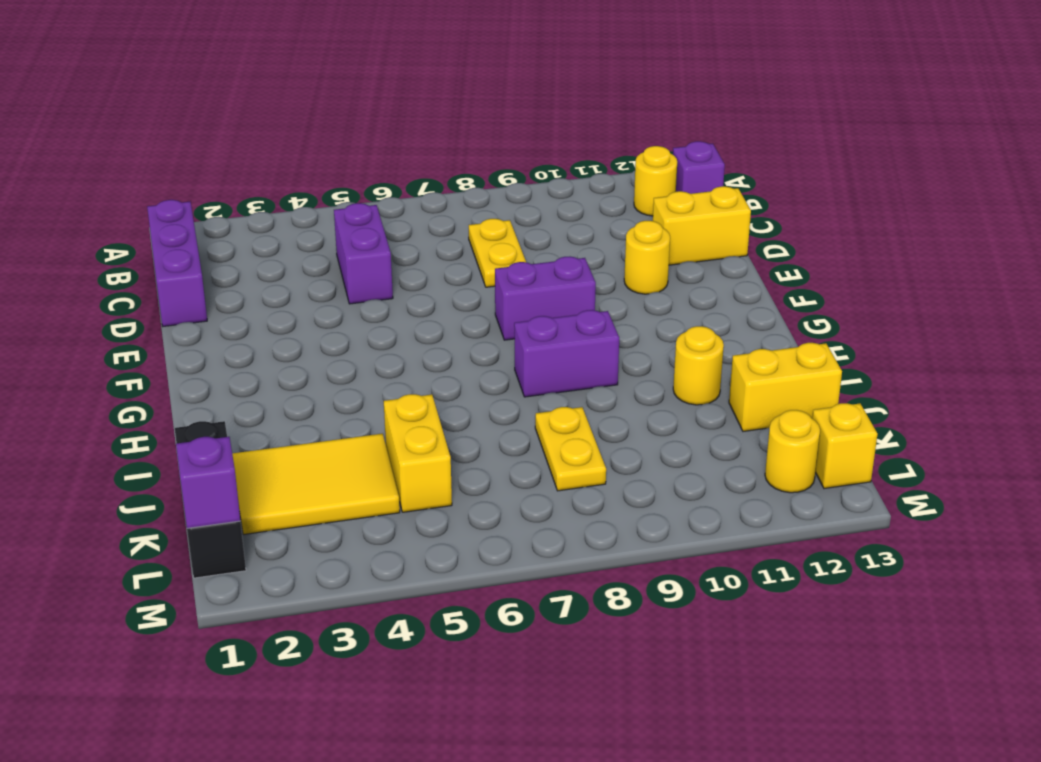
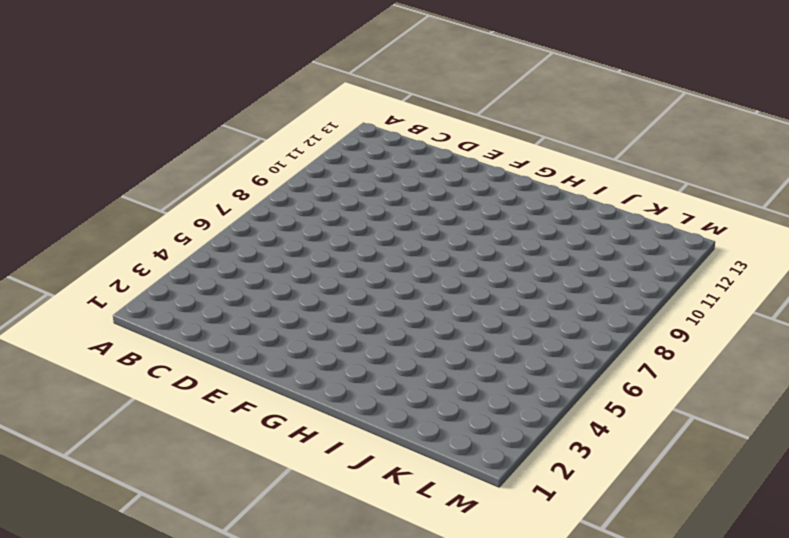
none -> purple 1x3 brick [147,200,207,326]
none -> yellow 1x1 round brick [634,146,677,216]
none -> purple 1x1 brick [673,141,725,194]

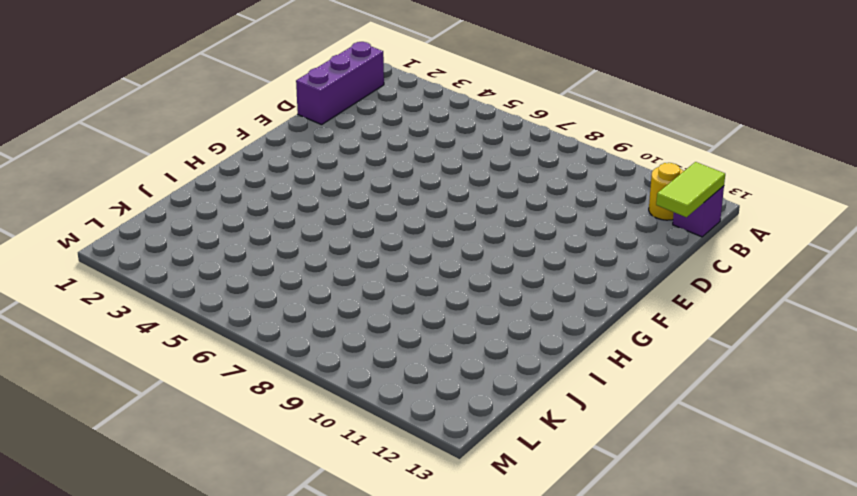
lime 1x2 tile [656,162,725,217] -> none
none -> purple 1x2 brick [334,203,393,304]
none -> yellow 1x2 plate [469,219,526,287]
none -> yellow 1x2 brick [653,186,751,265]

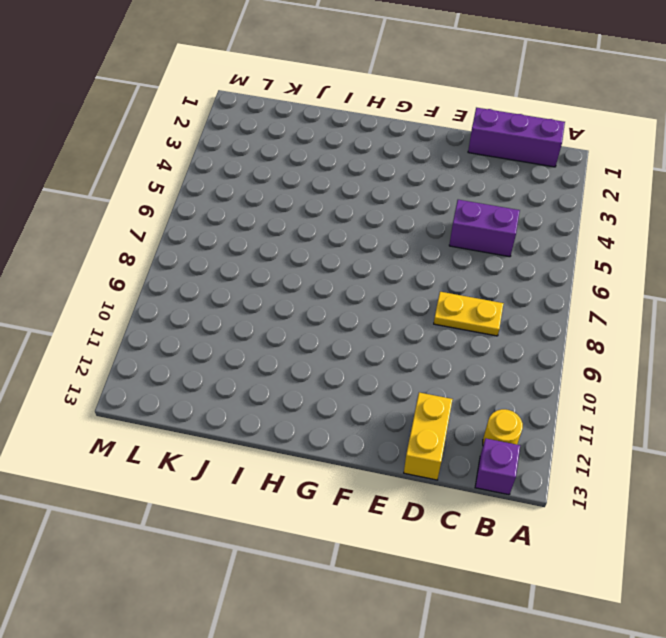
none -> yellow 1x1 round brick [624,221,670,294]
none -> purple 1x2 brick [495,257,596,340]
none -> purple 1x2 brick [514,310,619,397]

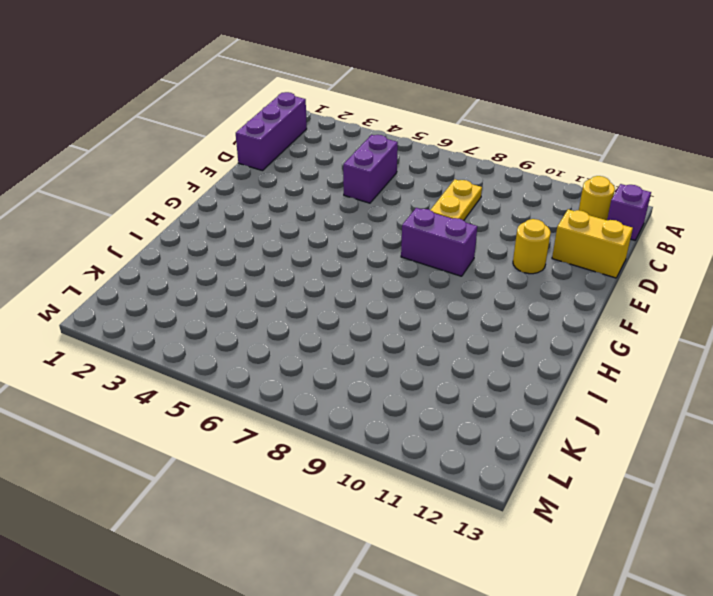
none -> purple 1x2 brick [514,310,619,397]
none -> yellow 1x1 round brick [673,326,724,405]
none -> black 1x3 brick [175,421,246,578]

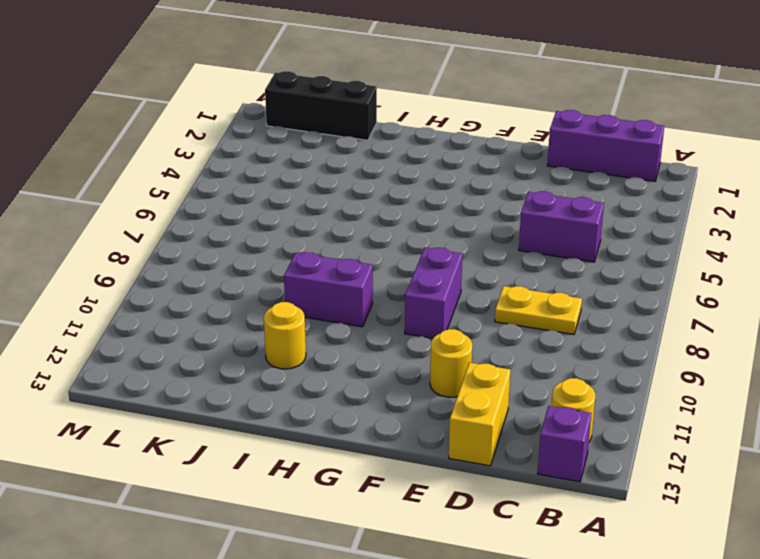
purple 1x2 brick [284,253,373,327] -> purple 1x2 brick turned to [514,310,619,397]
none -> yellow 2x3 tile [232,434,400,535]
none -> yellow 1x2 brick [384,394,452,512]
none -> yellow 1x2 plate [535,407,606,491]

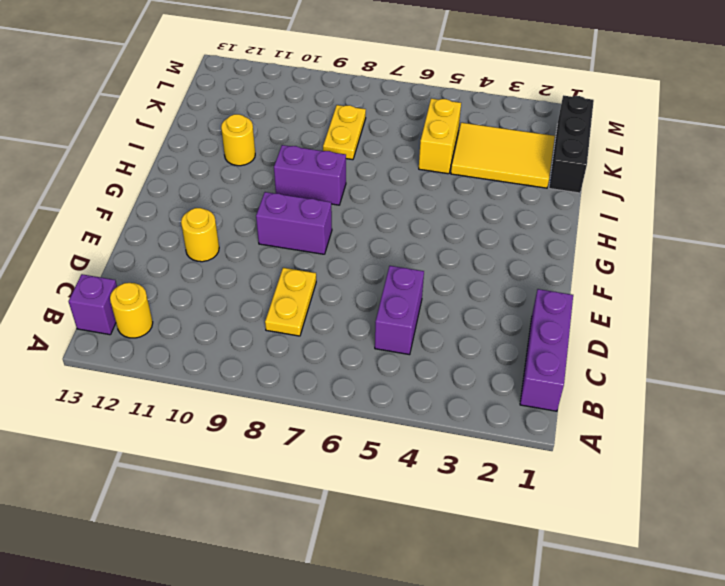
none -> yellow 1x2 brick [653,186,751,265]
none -> yellow 1x2 brick [729,343,842,431]
none -> yellow 1x1 round brick [765,410,820,493]

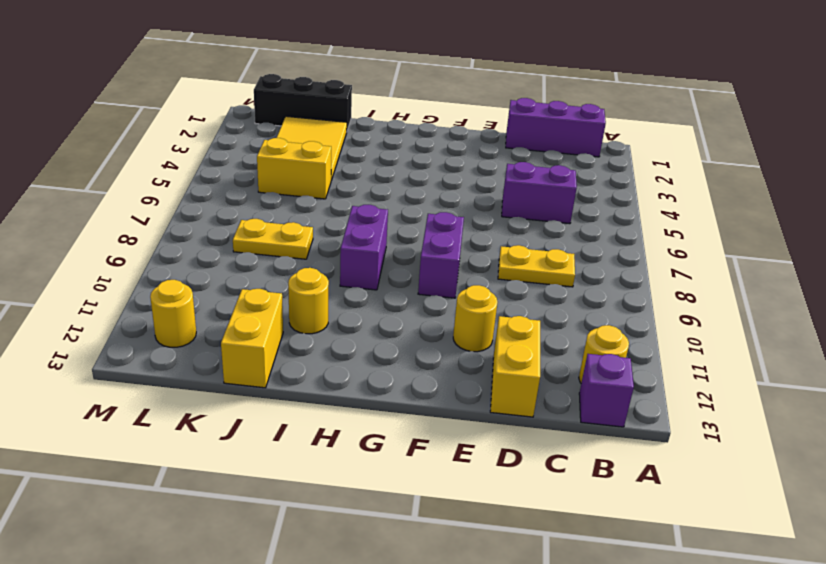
none -> yellow 1x1 brick [812,403,878,489]
none -> purple 1x1 brick [176,437,240,528]

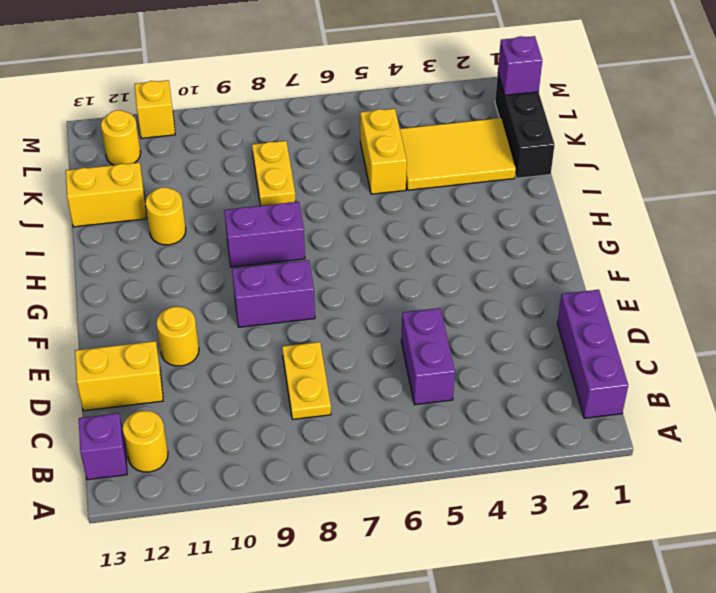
yellow 1x1 brick [135,80,175,138] -> yellow 1x1 brick moved to [812,403,878,489]

